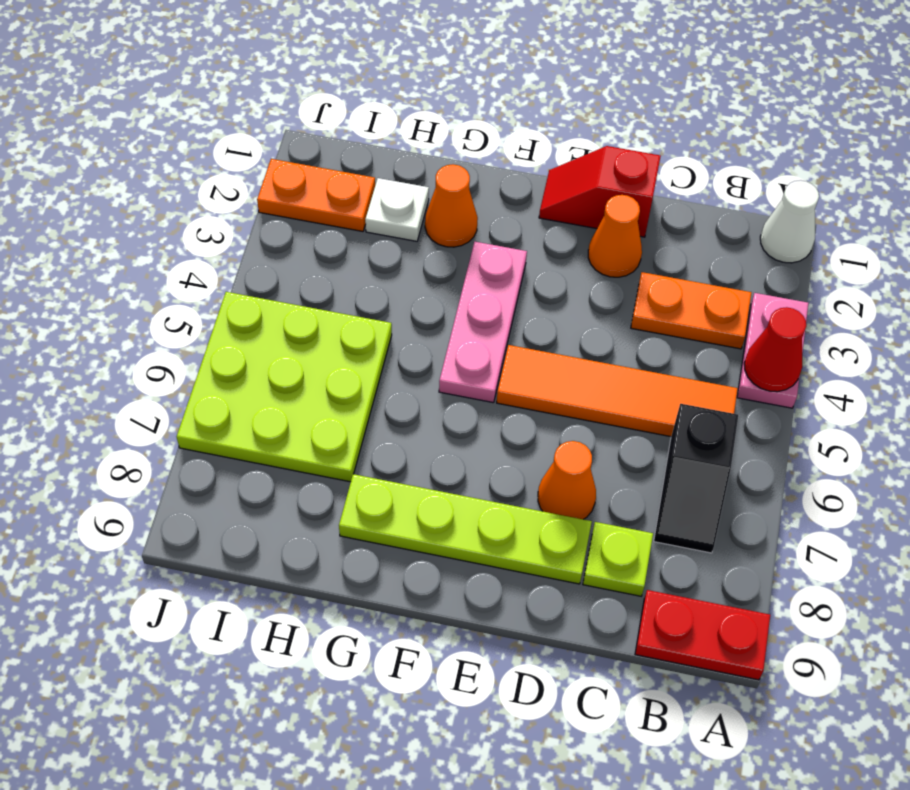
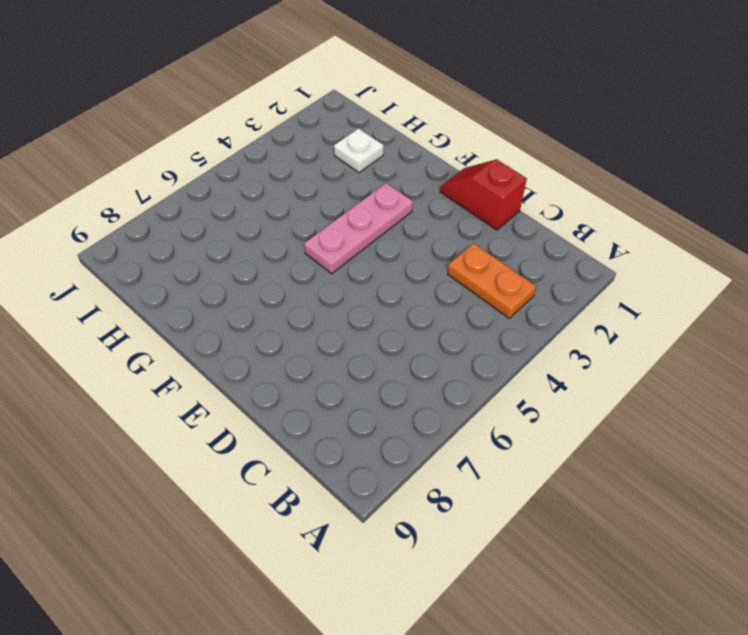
none -> white 1x1 cone [760,180,819,263]
none -> pink 1x2 plate [737,293,808,408]
none -> red 1x2 plate [635,590,770,680]

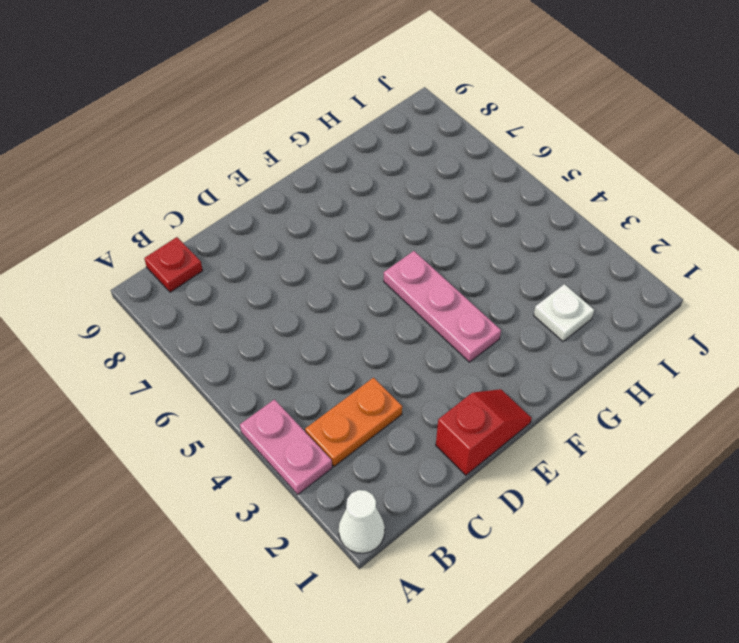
red 1x1 plate [144,237,203,292] -> red 1x2 plate [635,590,770,680]
none -> orange 1x4 tile [497,345,738,437]
none -> black 1x2 slope [654,404,738,553]
none -> lime 1x1 plate [583,522,653,596]

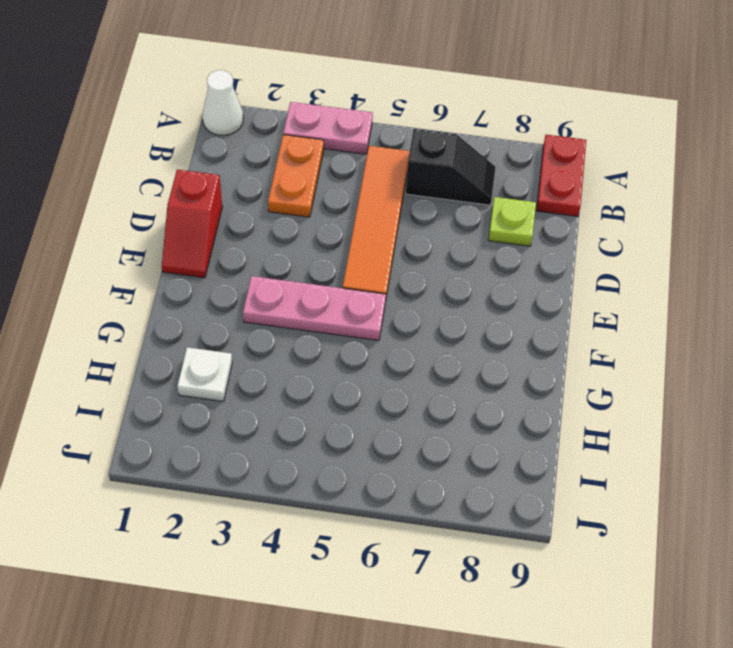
none -> orange 1x1 cone [588,195,642,277]
none -> orange 1x1 cone [538,441,596,519]
none -> lime 1x4 plate [339,474,592,584]

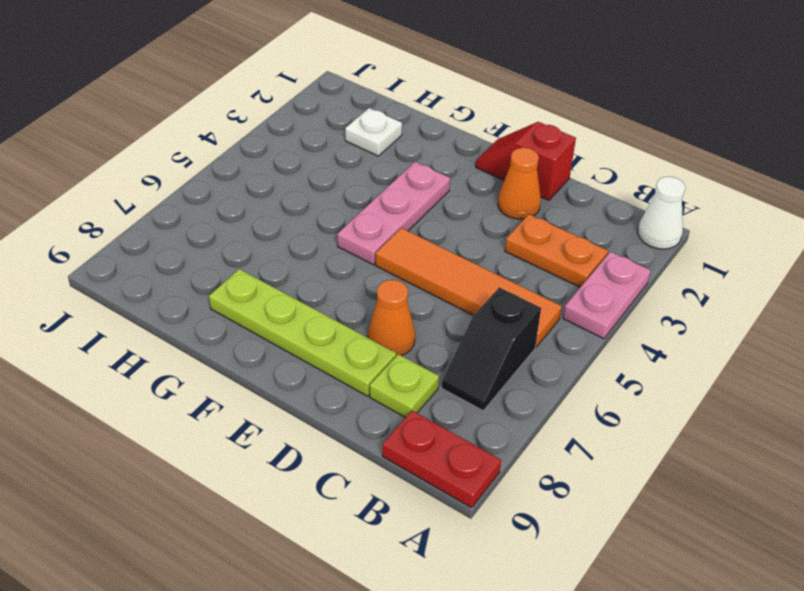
none -> orange 1x1 cone [425,164,478,247]
none -> lime 3x3 plate [177,292,392,482]
none -> orange 1x2 plate [257,159,375,231]

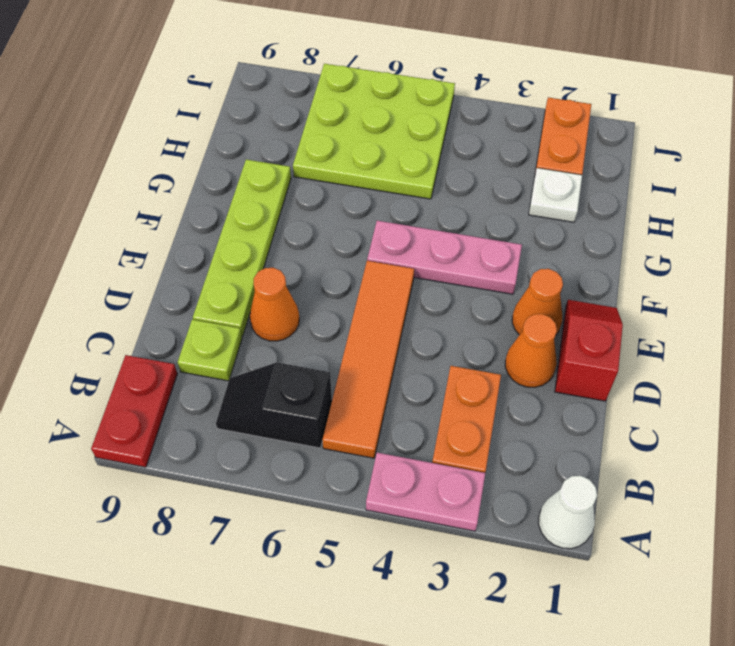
orange 1x1 cone [512,269,563,335] -> orange 1x1 cone moved to [425,164,478,247]
none -> red 1x1 cone [744,307,806,392]

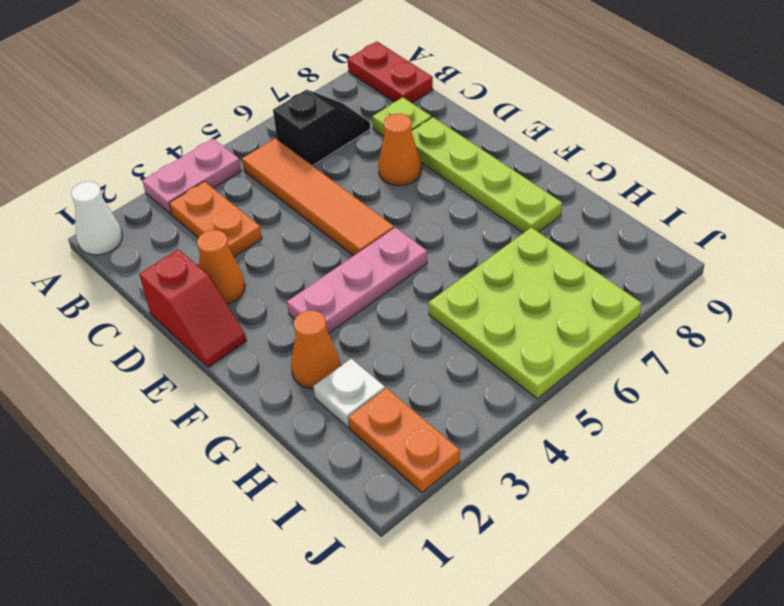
none -> red 1x1 cone [744,307,806,392]

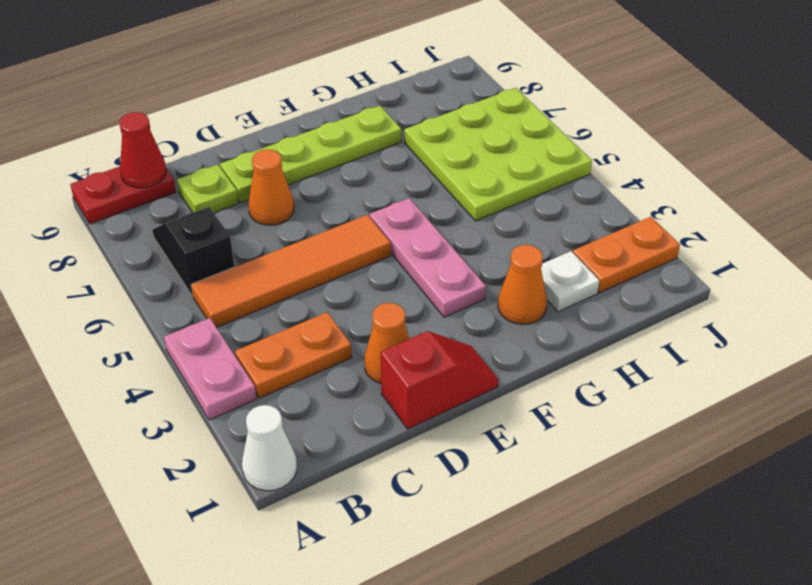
red 1x1 cone [119,112,166,188] -> red 1x1 cone moved to [744,307,806,392]

